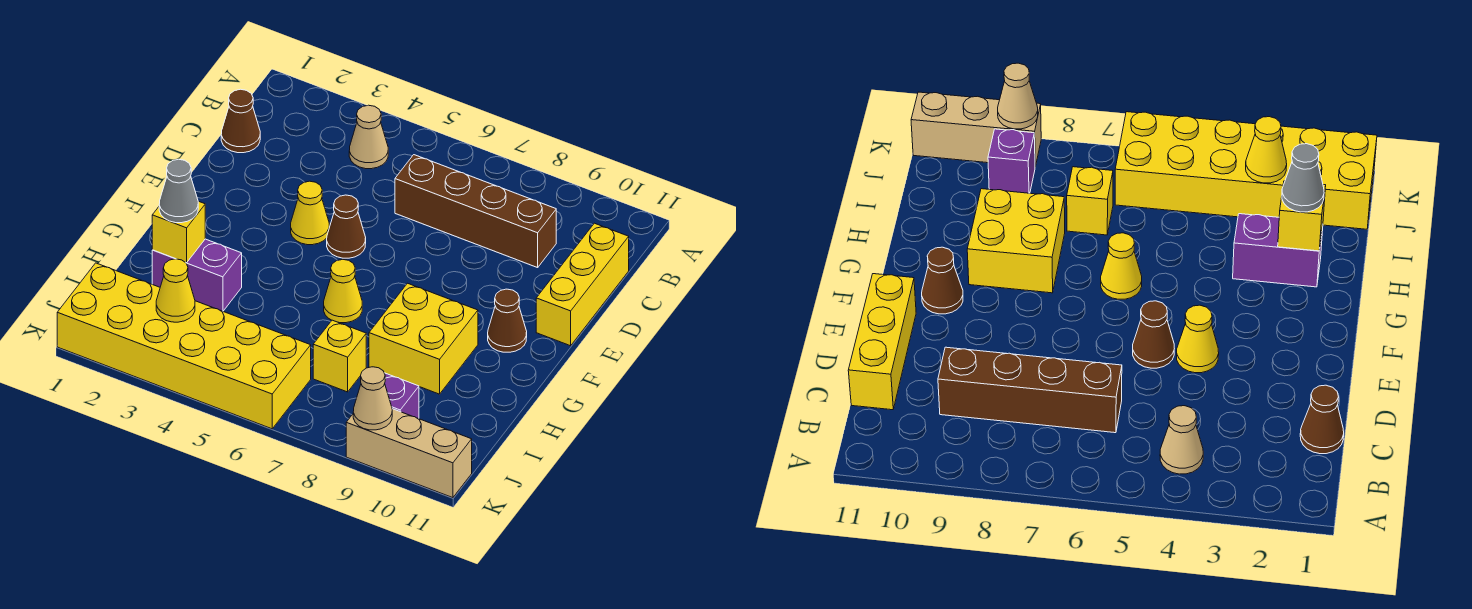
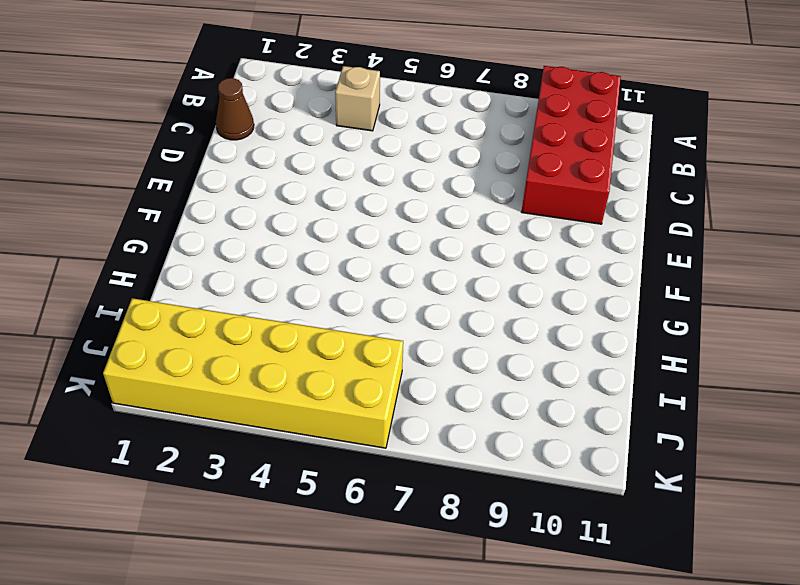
red 2x4 brick [521,66,621,224] -> brown 1x4 brick [395,155,556,268]
tan 1x1 brick [335,66,380,131] -> tan 1x1 cone [349,105,388,169]
none -> yellow 1x3 brick [536,223,629,346]
none -> yellow 1x1 cone [291,181,329,245]
none -> brown 1x1 cone [327,195,366,258]

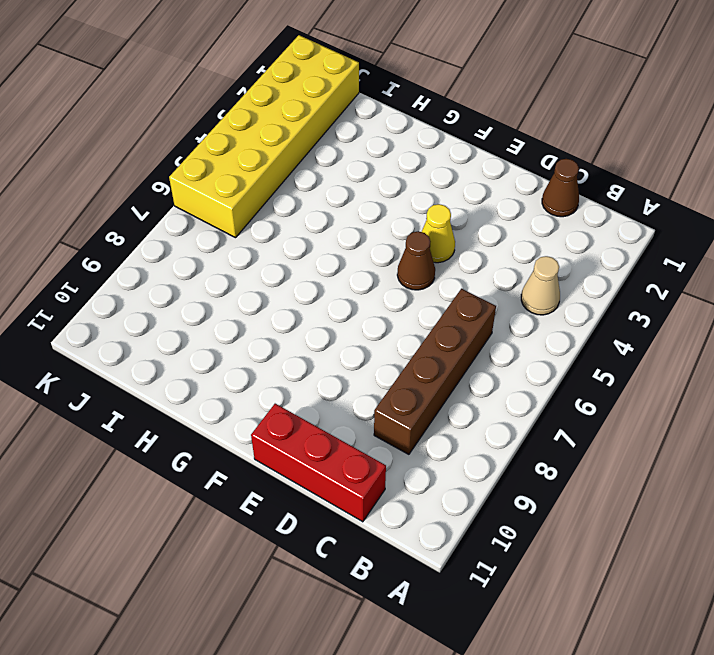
red 1x3 brick [251,404,386,522] -> yellow 1x3 brick [536,223,629,346]
none -> brown 1x1 cone [488,289,527,352]
none -> yellow 1x1 cone [324,259,362,323]
none -> yellow 2x2 brick [369,283,478,394]

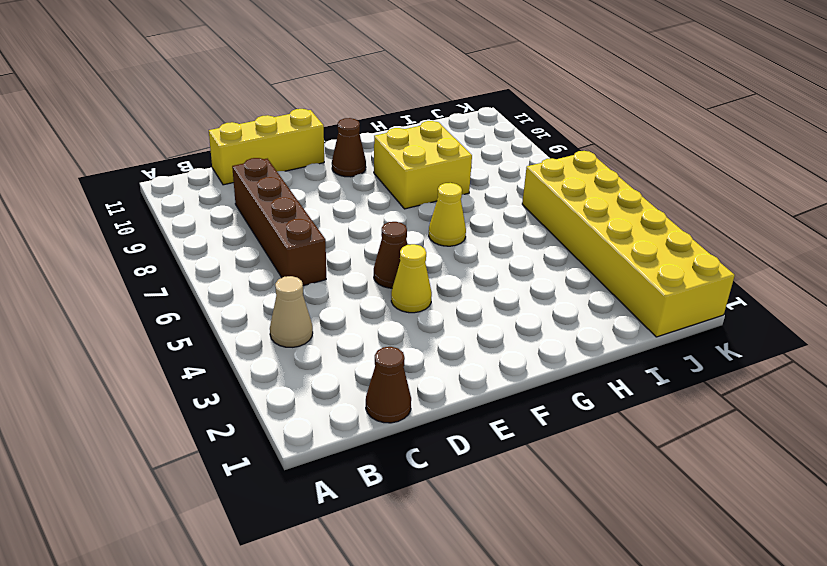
none -> purple 1x2 brick [152,239,242,311]
none -> yellow 1x1 brick [313,320,366,392]
none -> purple 1x1 brick [384,373,419,419]

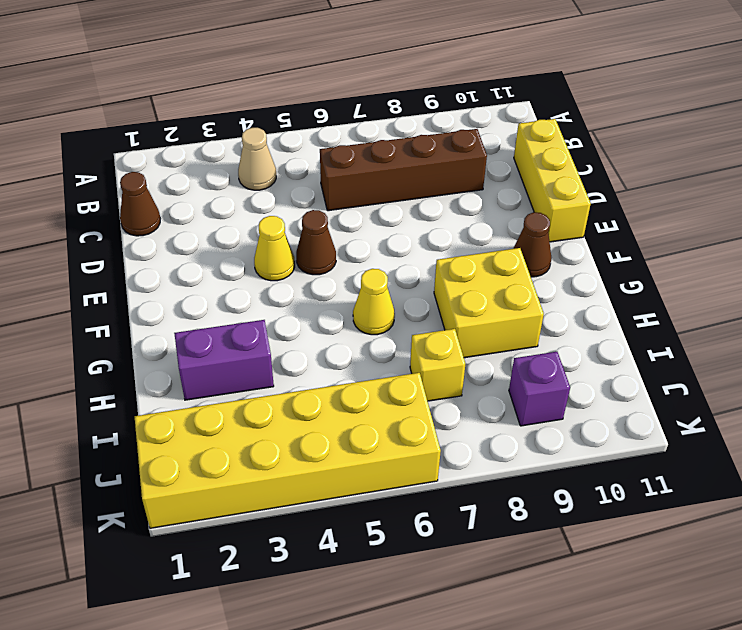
none -> tan 1x3 brick [346,409,472,498]
none -> yellow 1x1 brick [152,201,205,263]
none -> yellow 1x1 cone [156,259,195,322]

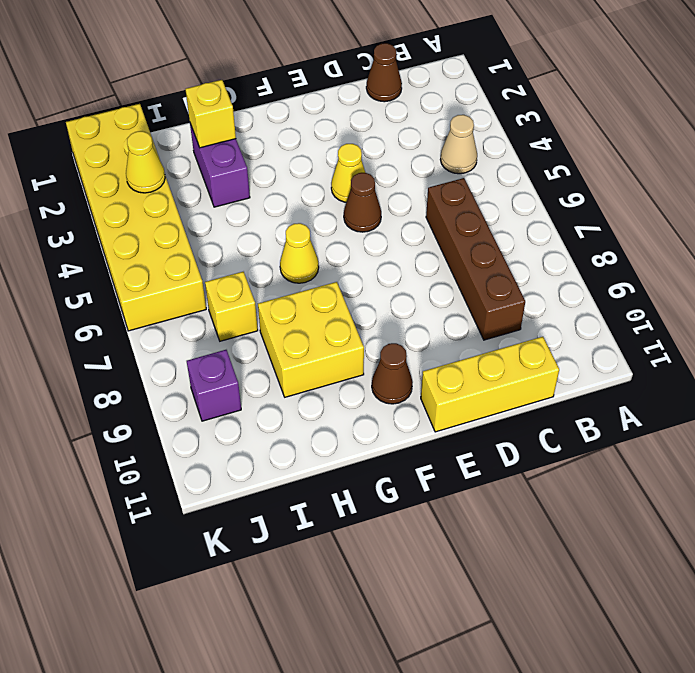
none -> tan 1x3 brick [346,409,472,498]
none -> tan 1x1 cone [353,367,392,430]
none -> grey 1x1 cone [159,159,198,223]

